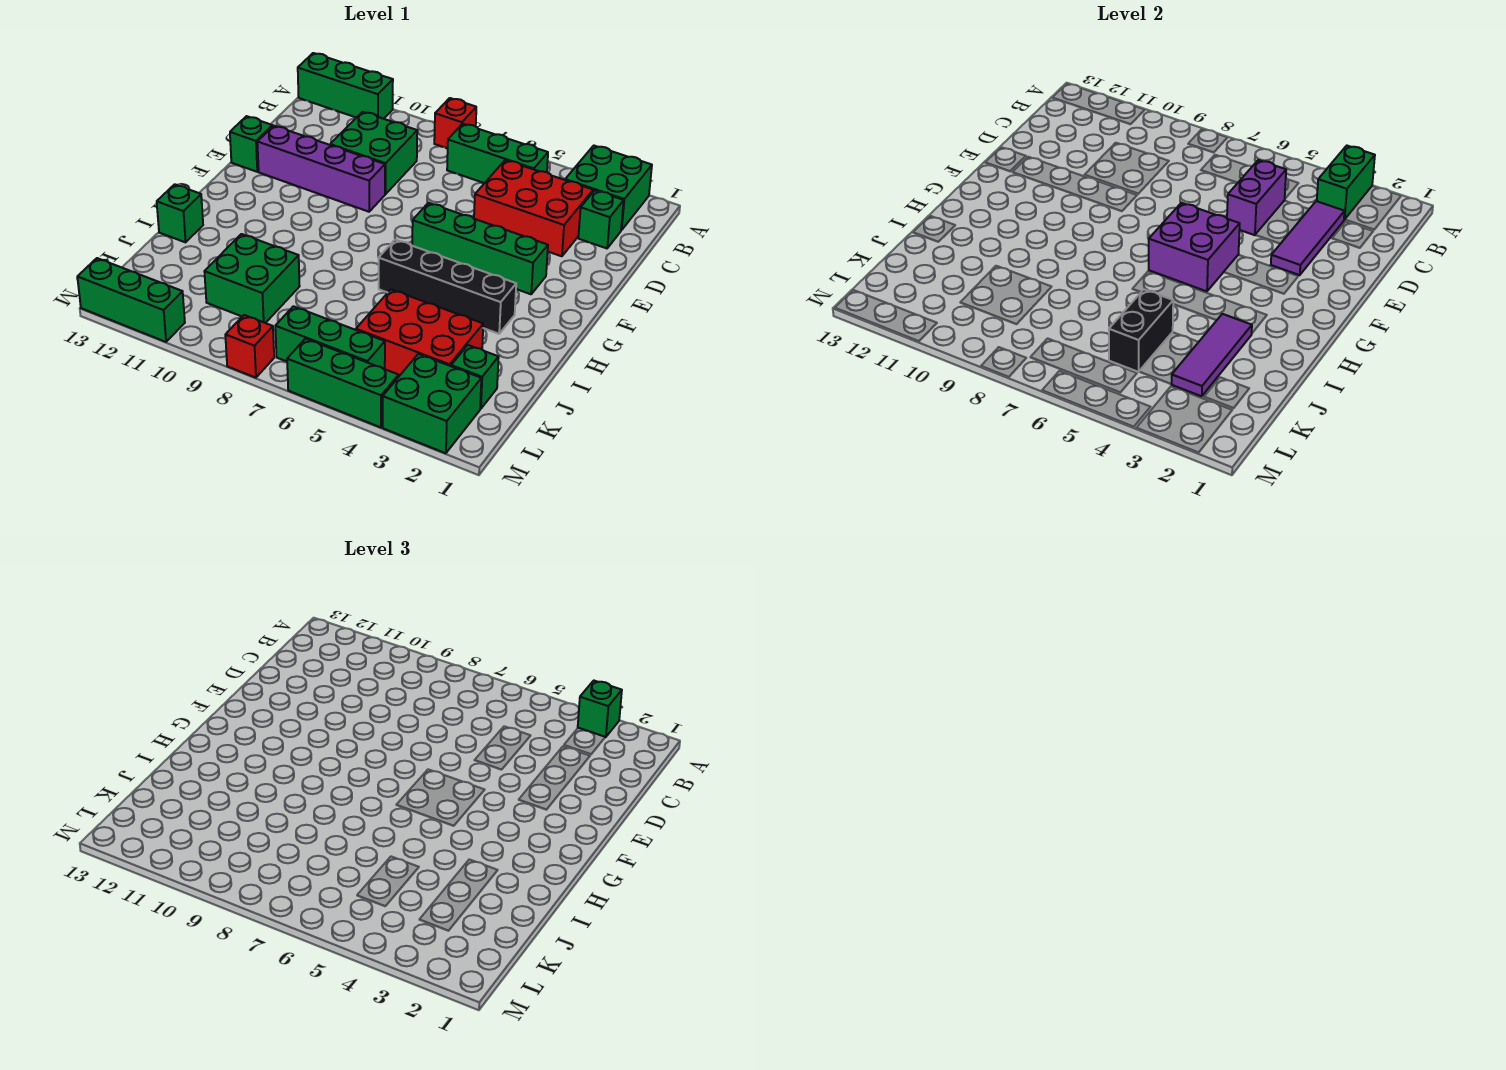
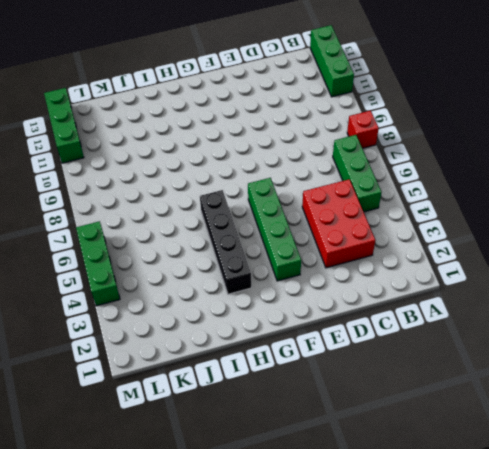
none -> green 2x2 brick [565,146,652,230]
none -> green 1x1 brick [578,190,624,248]
none -> green 2x2 brick [330,112,417,194]

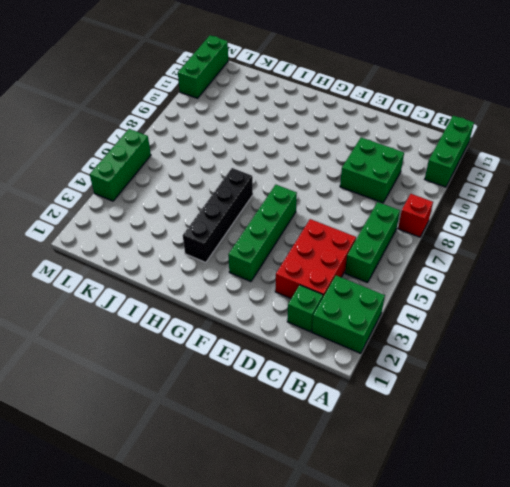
none -> purple 1x4 brick [257,126,385,212]
none -> green 1x1 brick [230,116,273,172]
none -> green 1x1 brick [157,184,203,242]

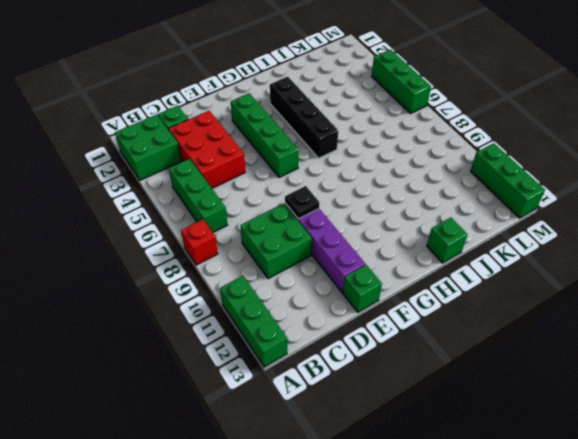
black 1x1 plate [285,186,320,219] -> none
none -> red 2x3 brick [356,290,483,376]
none -> green 2x2 brick [204,234,300,323]
none -> green 1x1 brick [451,345,499,409]

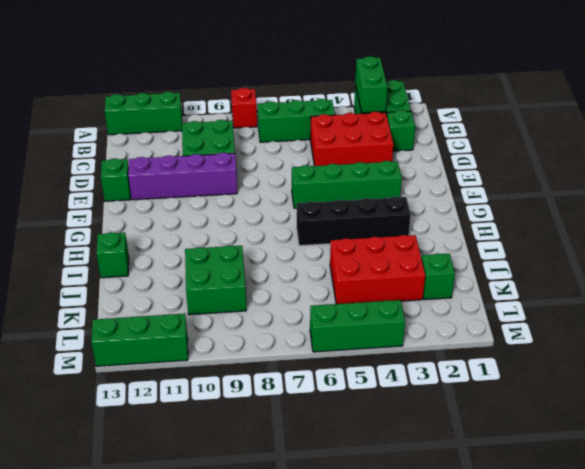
none -> green 2x2 brick [383,354,481,453]
none -> green 1x3 brick [275,306,385,369]
none -> red 1x1 brick [225,315,274,378]

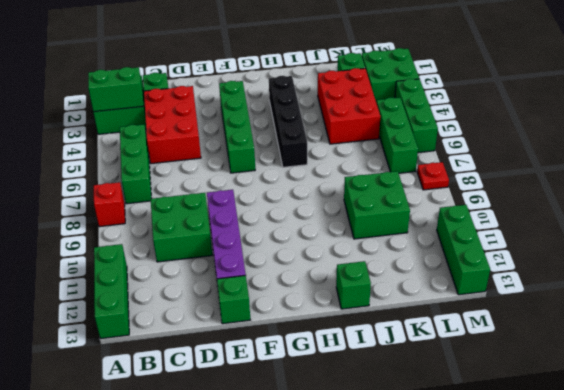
red 1x1 plate [417,162,449,190] -> red 1x1 brick [225,315,274,378]
none -> purple 1x3 tile [1271,201,1345,275]
none -> purple 1x2 brick [1227,160,1286,235]
none -> purple 2x2 brick [1149,203,1240,291]

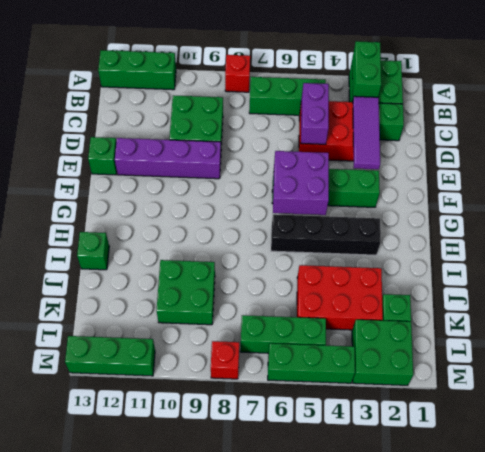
none -> purple 1x3 tile [1172,314,1252,396]
none -> black 1x2 brick [1109,290,1173,372]
none -> green 1x1 brick [578,681,622,737]

